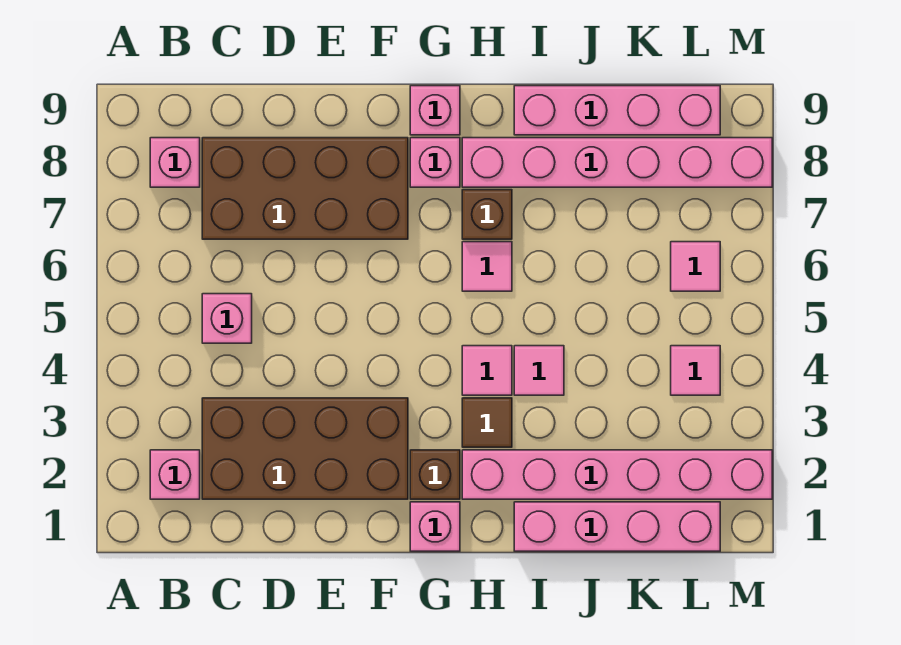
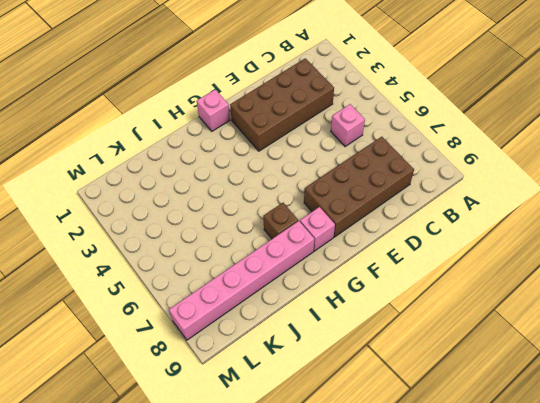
none -> pink 1x1 brick [150,450,200,499]
none -> pink 1x1 brick [150,138,200,187]
none -> brown 1x1 brick [410,450,460,499]

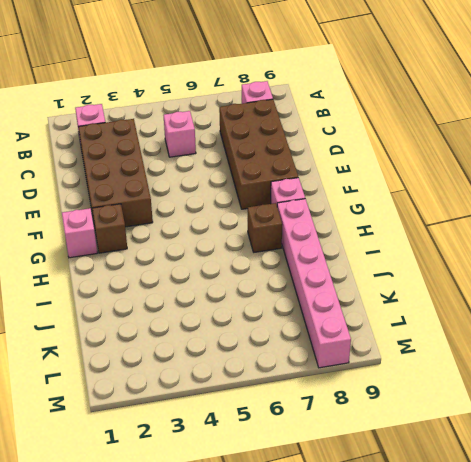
none -> pink 1x1 brick [410,86,460,135]
none -> pink 1x6 brick [462,450,772,499]
none -> brown 1x1 tile [462,398,512,447]

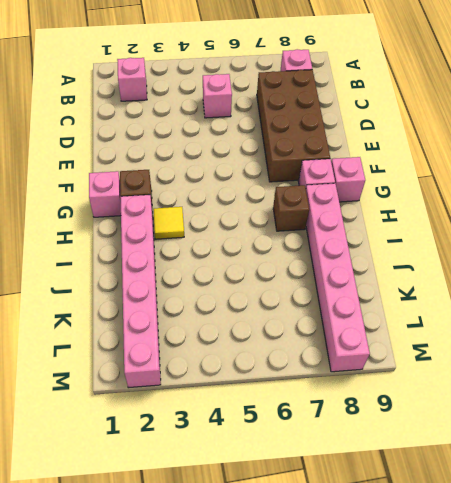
yellow 1x1 tile [153,207,184,239] -> brown 1x1 tile [462,398,512,447]
none -> brown 2x4 brick [202,398,408,499]
none -> pink 1x1 tile [462,346,512,395]
none -> pink 1x1 tile [462,242,512,291]

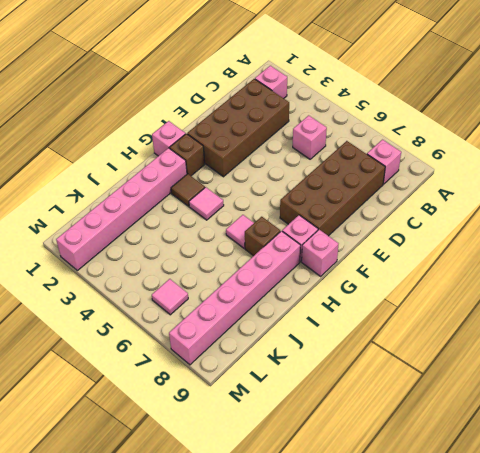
none -> pink 1x4 brick [514,502,720,551]
none -> pink 1x1 tile [514,346,564,395]
none -> pink 1x4 brick [514,86,720,135]

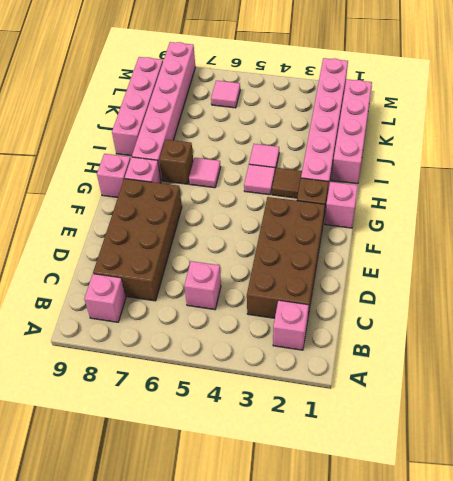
none -> pink 1x1 tile [671,346,720,395]

